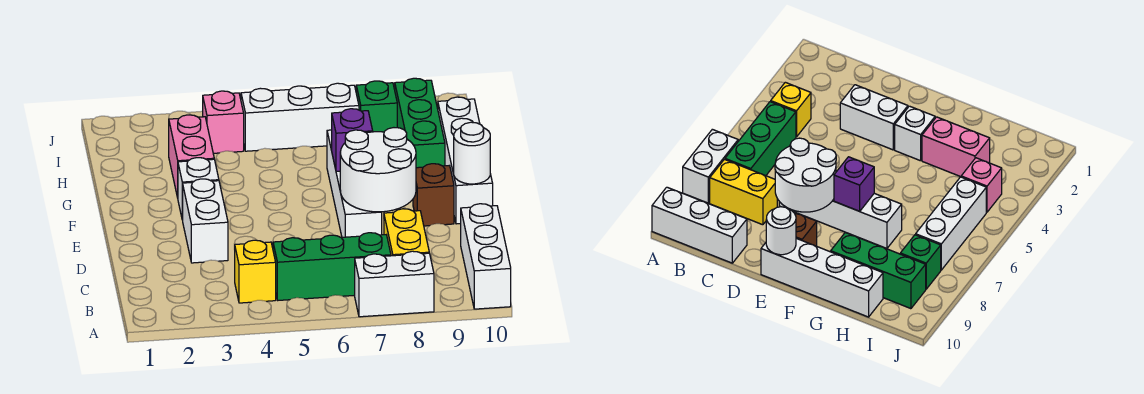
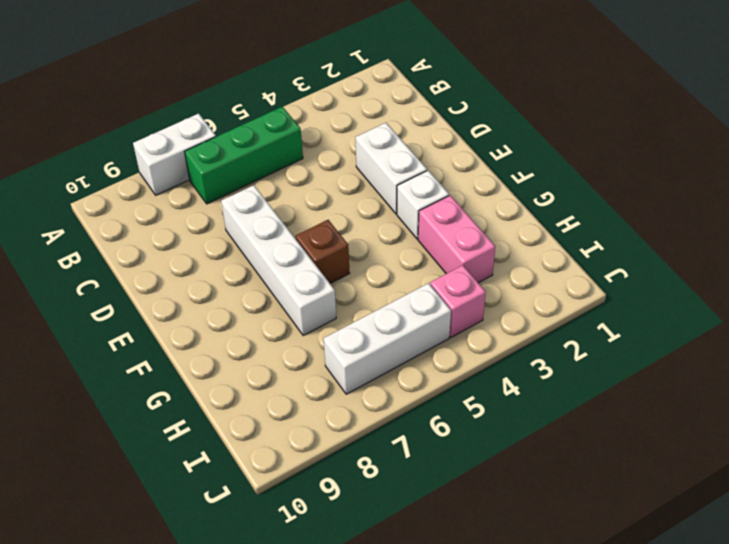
brown 1x1 brick [295,220,350,283] -> brown 1x1 brick moved to [413,164,454,226]
none -> white 1x3 brick [461,204,511,309]
none -> yellow 1x1 brick [235,240,276,303]
none -> yellow 1x2 brick [384,209,429,256]

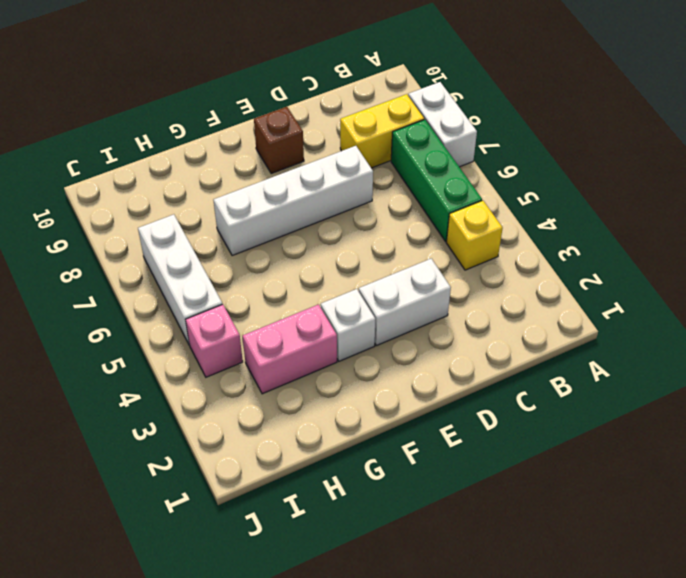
none -> white 1x3 brick [461,204,511,309]
none -> white 1x4 brick [438,97,493,224]
none -> green 1x3 brick [395,78,445,168]

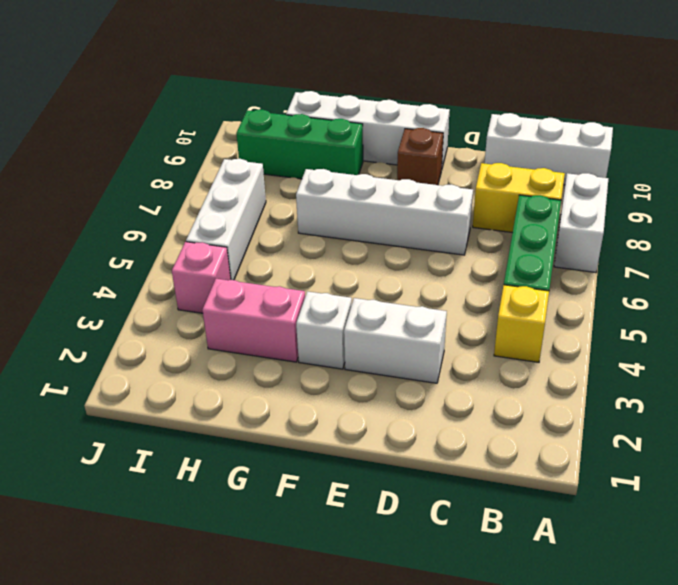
none -> green 1x1 brick [356,81,397,132]
none -> white 2x2 round brick [340,128,416,212]
none -> white 1x1 round brick [454,122,490,184]

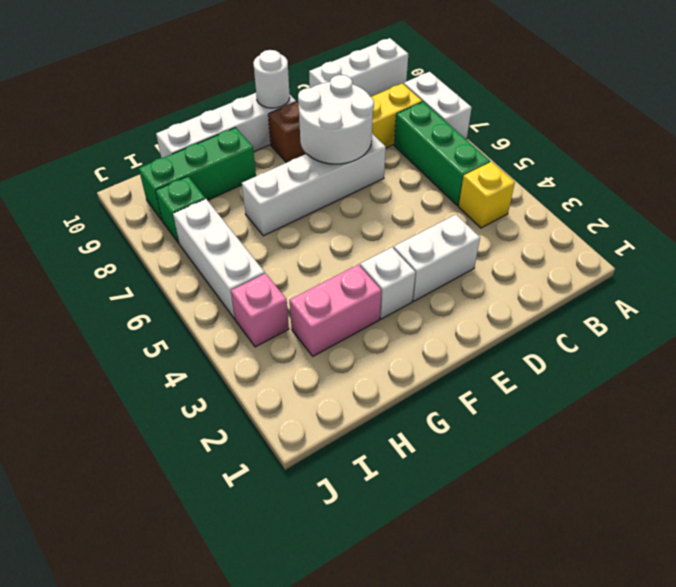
none -> purple 1x1 brick [332,109,373,172]

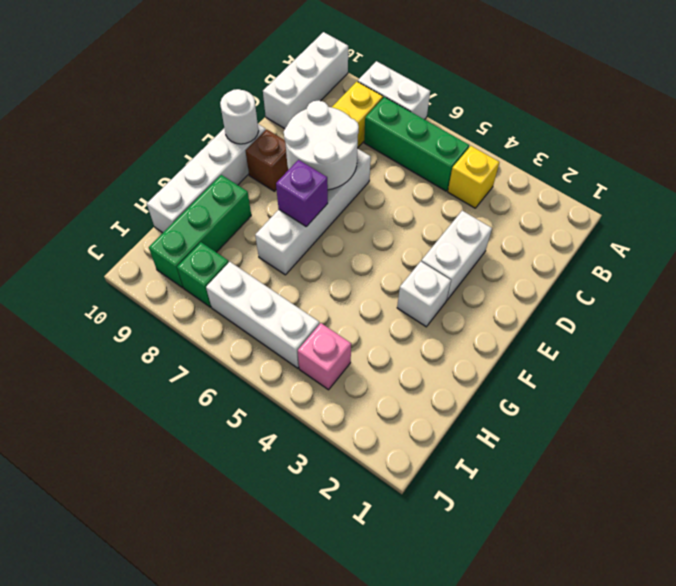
none -> pink 1x2 brick [169,115,214,198]

